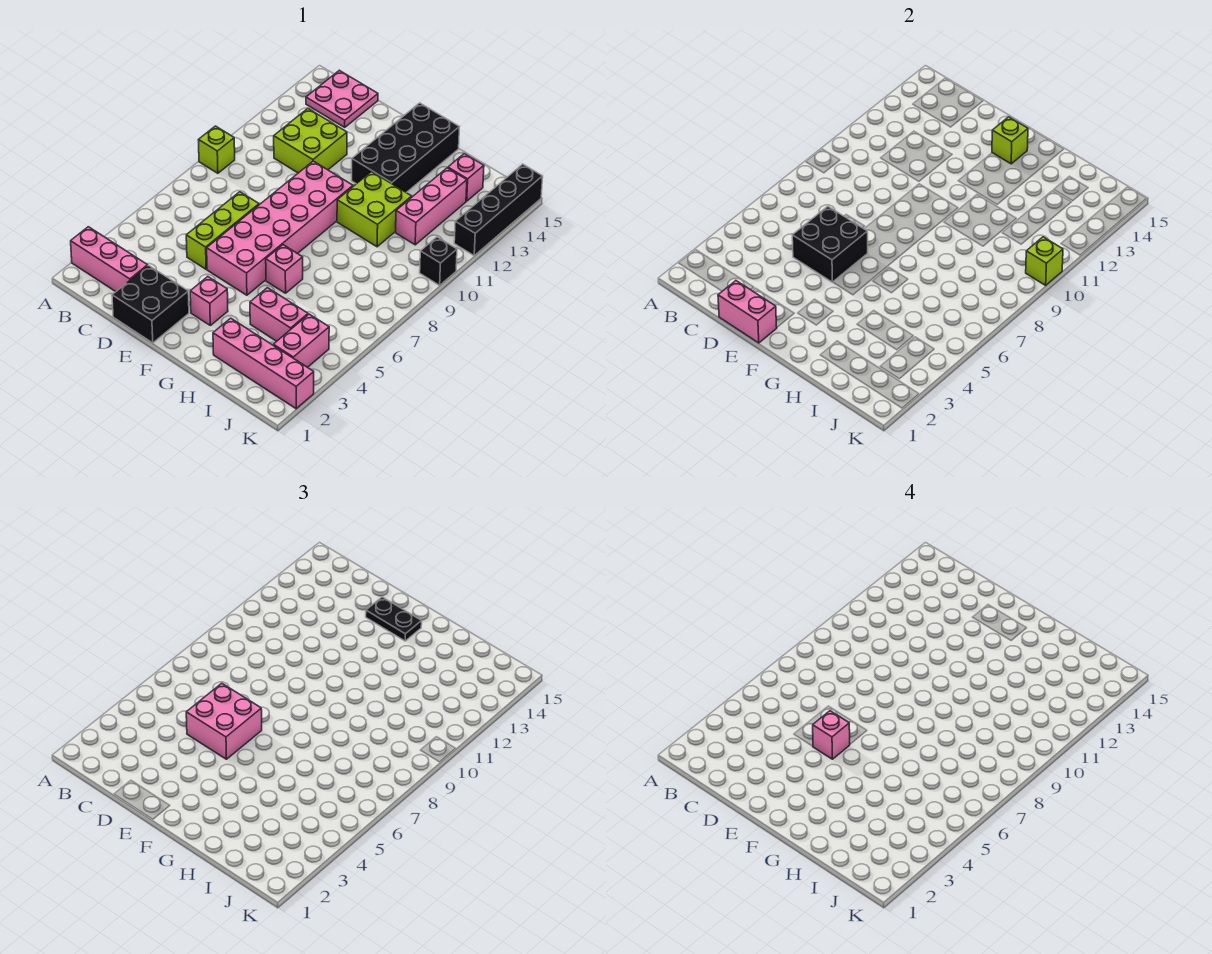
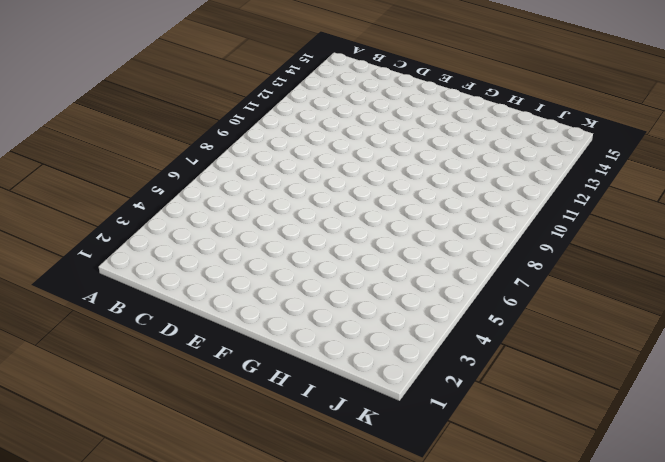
none -> pink 1x3 brick [71,227,148,291]
none -> lime 1x1 brick [199,126,235,173]
none -> pink 2x2 plate [306,70,378,127]

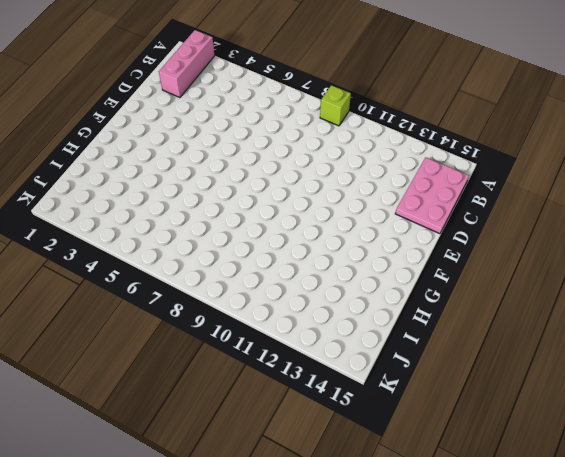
pink 2x3 plate [395,158,469,234] -> pink 2x2 plate [306,70,378,127]
none -> lime 2x2 brick [274,109,347,173]
none -> black 2x2 brick [112,266,189,343]
none -> lime 1x3 brick [186,192,259,269]

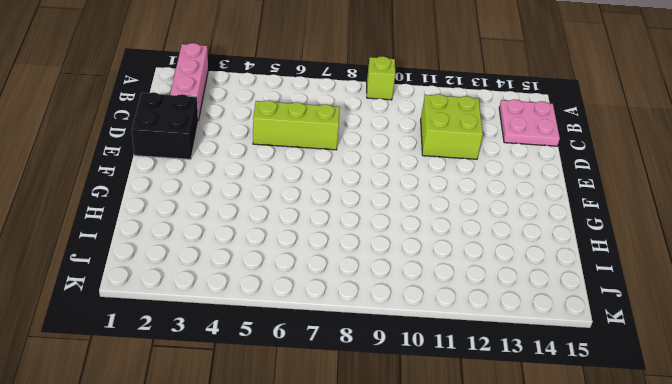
none -> pink 2x6 brick [207,161,353,295]
none -> pink 1x1 brick [190,277,228,325]
none -> black 2x4 brick [352,103,459,193]

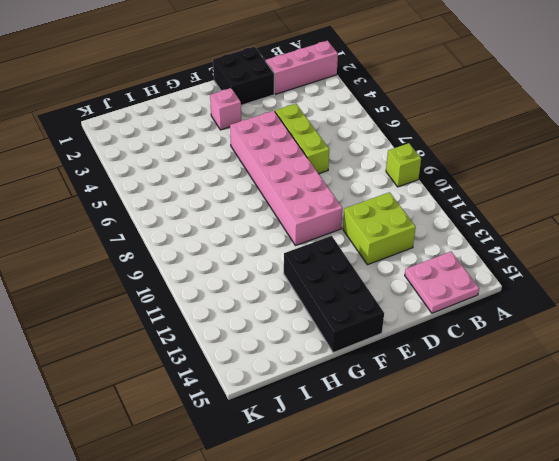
none -> pink 1x1 brick [266,245,303,293]
none -> lime 2x2 brick [337,172,412,247]
none -> pink 1x4 brick [213,318,314,409]

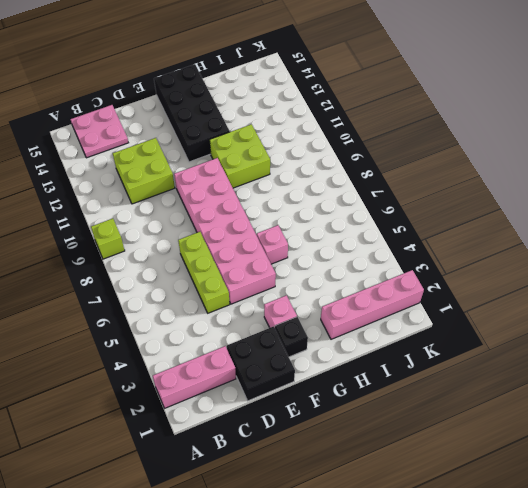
black 1x1 brick [275,317,308,357] -> black 1x1 brick moved to [420,237,457,285]
none -> pink 1x2 brick [250,288,308,341]
none -> pink 1x3 brick [396,168,467,245]
none -> pink 1x1 brick [448,154,484,201]

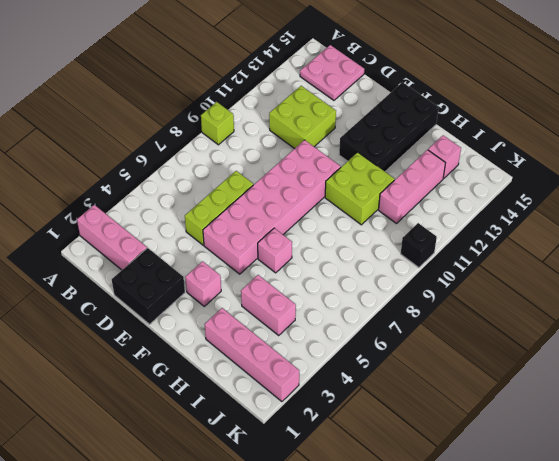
none -> pink 1x2 brick [273,314,329,367]
none -> black 1x4 brick [454,164,543,255]
none -> pink 1x2 brick [718,281,777,343]

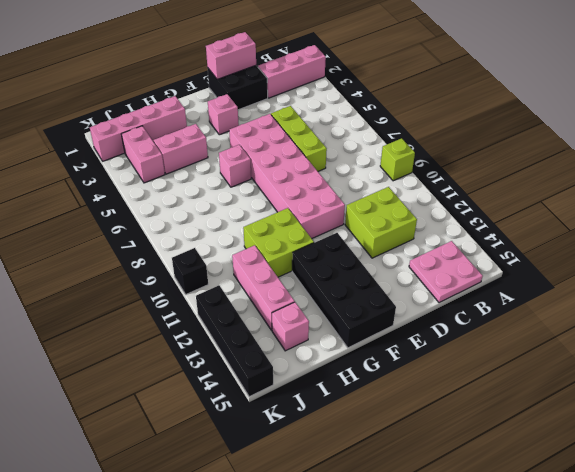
none -> black 2x2 brick [792,206,868,282]
none -> lime 1x1 brick [992,117,1028,164]
none -> lime 1x1 brick [1026,237,1063,285]

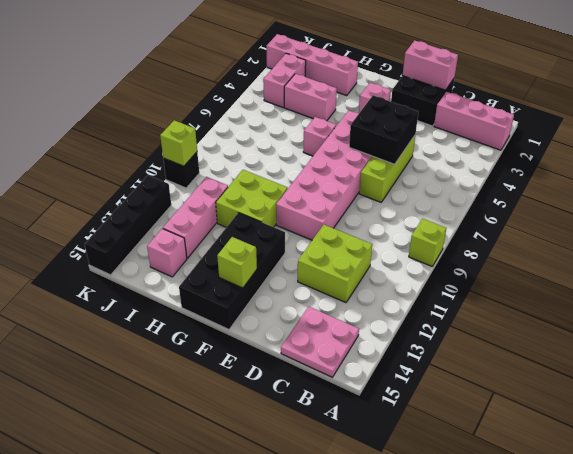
none -> pink 2x2 brick [186,683,262,759]
none -> black 1x2 plate [366,597,422,641]
none -> pink 1x1 brick [813,711,850,759]

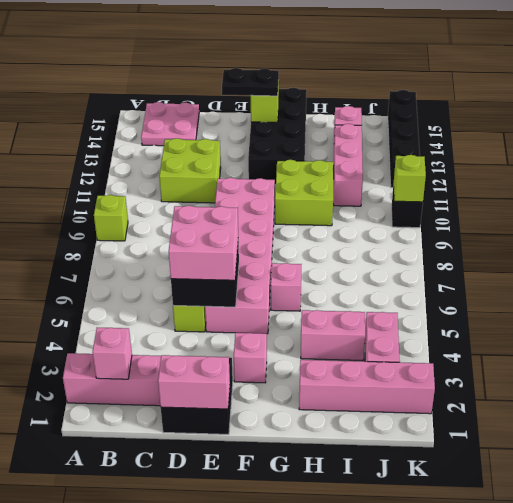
pink 1x1 brick [92,328,132,379] -> pink 1x1 brick moved to [813,711,850,759]

